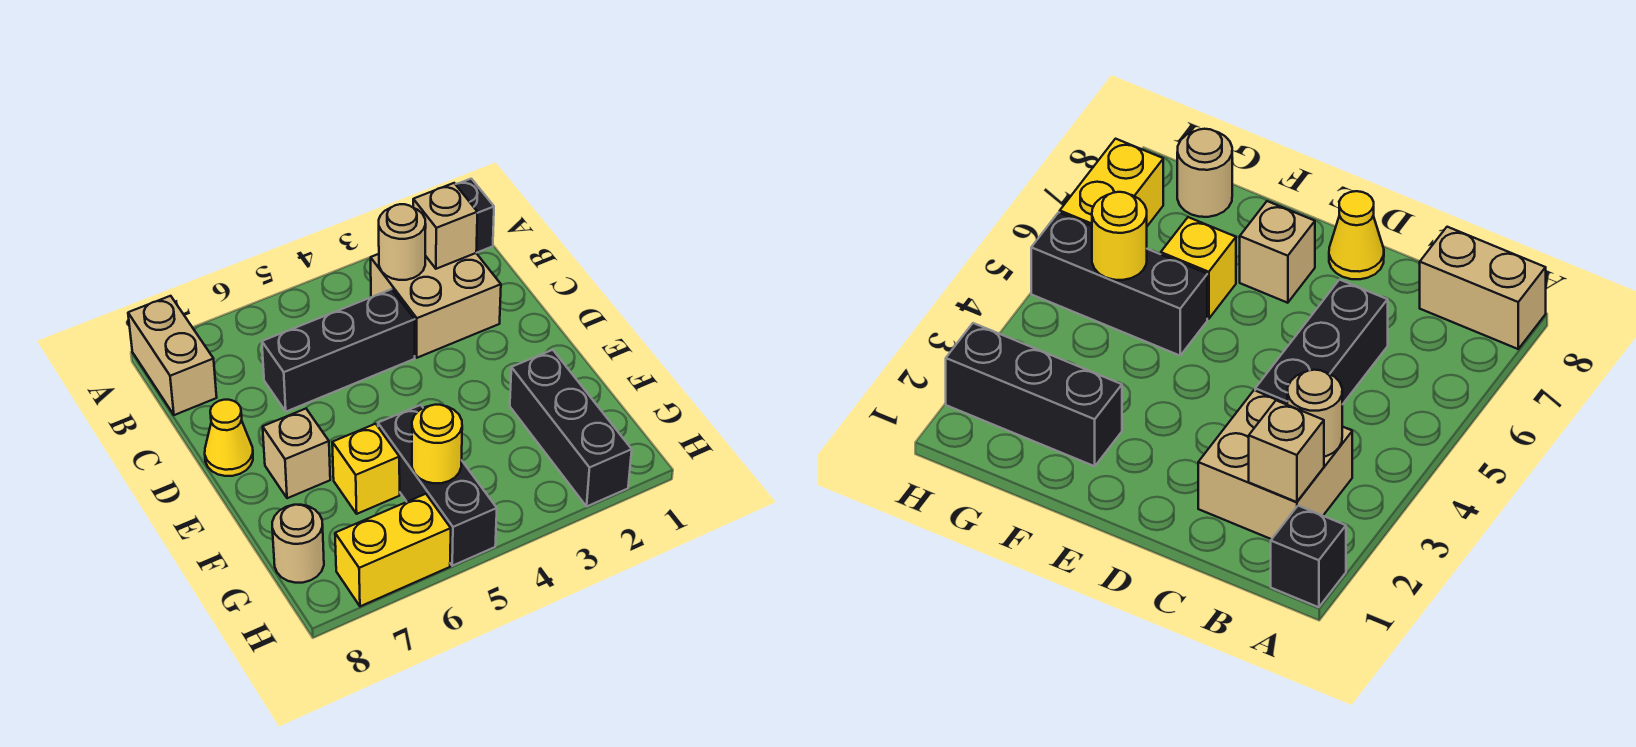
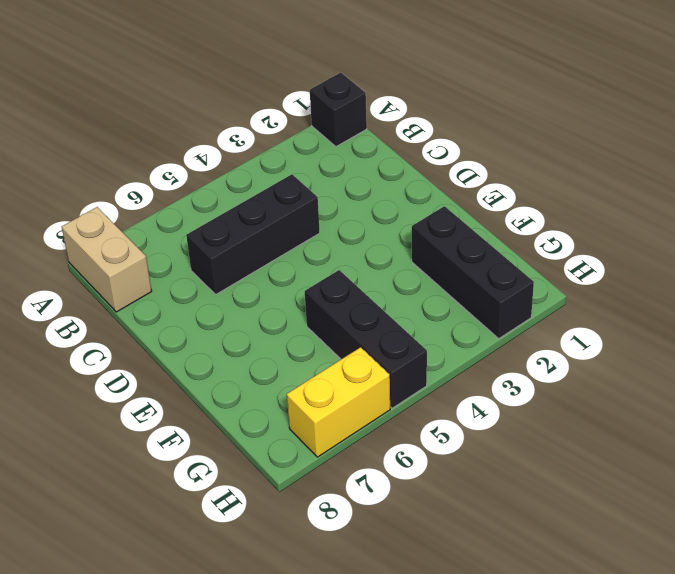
none -> tan 2x2 brick [371,253,501,358]
none -> yellow 1x1 cone [205,400,253,476]
none -> tan 1x1 brick [263,409,330,498]

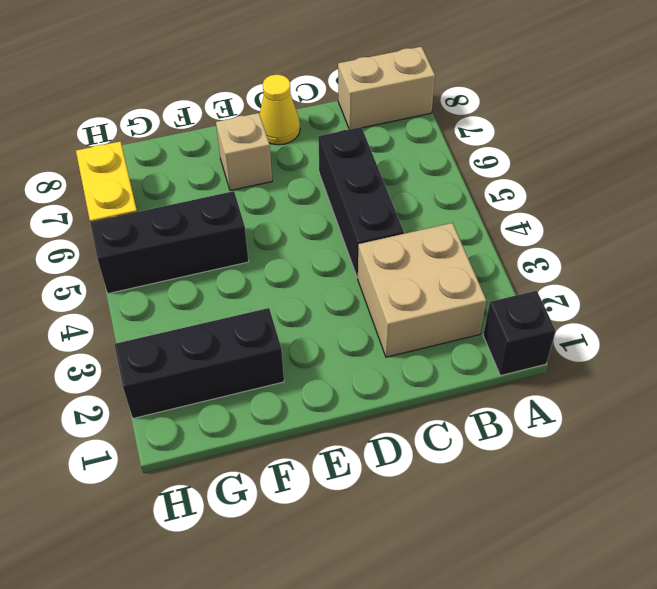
none -> yellow 1x1 brick [332,424,400,514]
none -> tan 1x1 round brick [272,505,324,583]
none -> tan 1x1 brick [413,183,477,269]

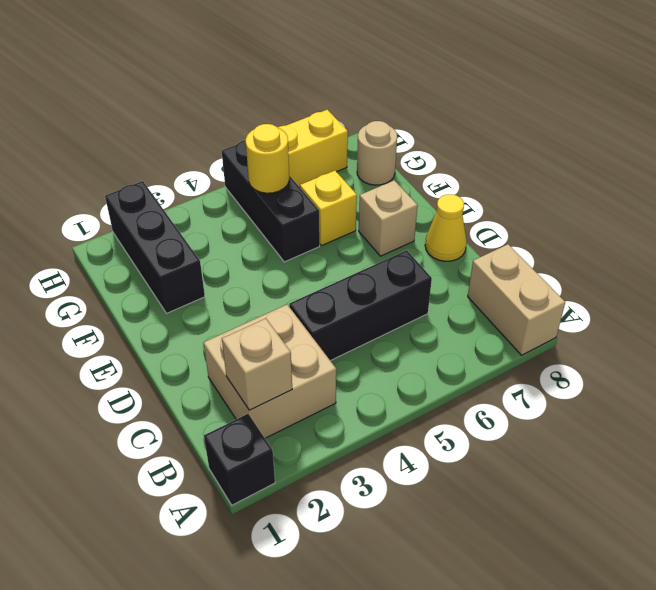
none -> tan 1x1 round brick [379,204,426,280]

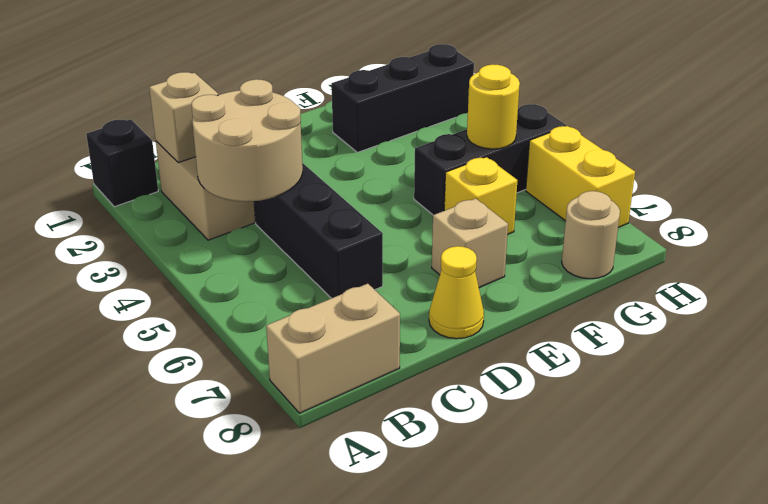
tan 2x2 round brick [192,79,303,202] -> tan 1x1 round brick [379,204,426,280]

